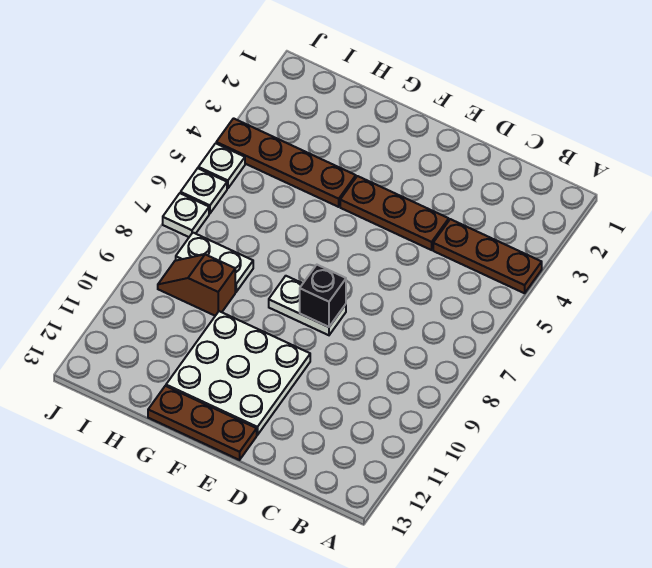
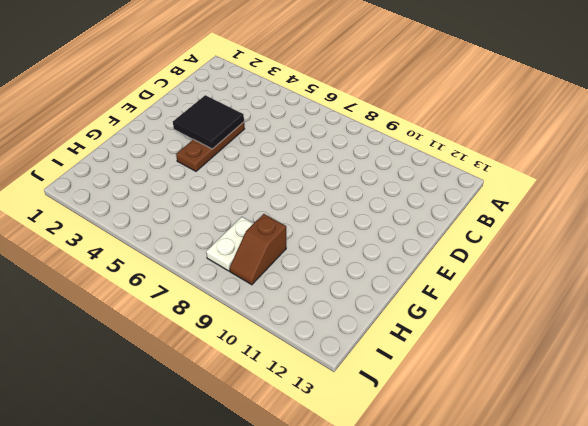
black 2x2 tile [173,95,244,149] -> none
none -> brown 1x3 plate [433,219,542,293]
none -> white 1x2 plate [269,276,346,335]
none -> white 3x3 plate [166,311,310,435]

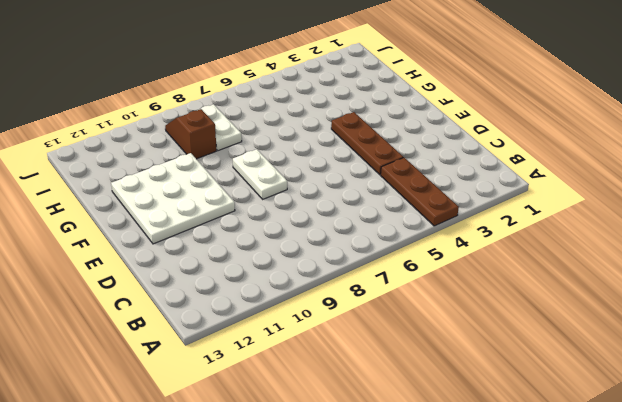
none -> brown 1x3 plate [148,386,257,460]
none -> brown 1x4 plate [216,118,356,207]
none -> white 1x1 plate [198,143,245,189]

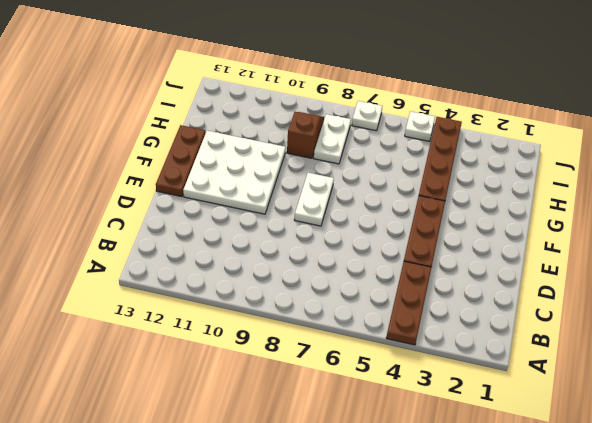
none -> white 1x1 plate [181,168,227,214]
none -> black 1x1 brick [300,265,346,327]

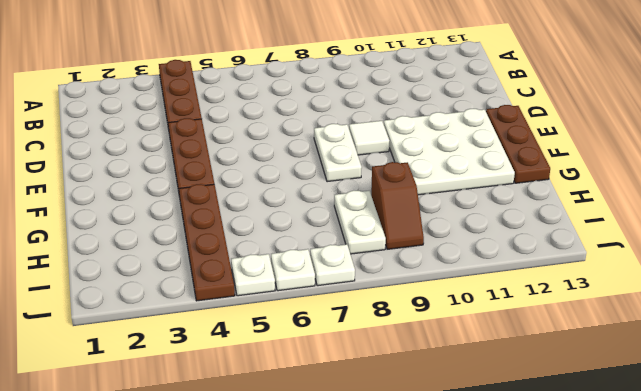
white 1x1 tile [349,121,389,155] -> none
none -> black 1x1 brick [300,265,346,327]

